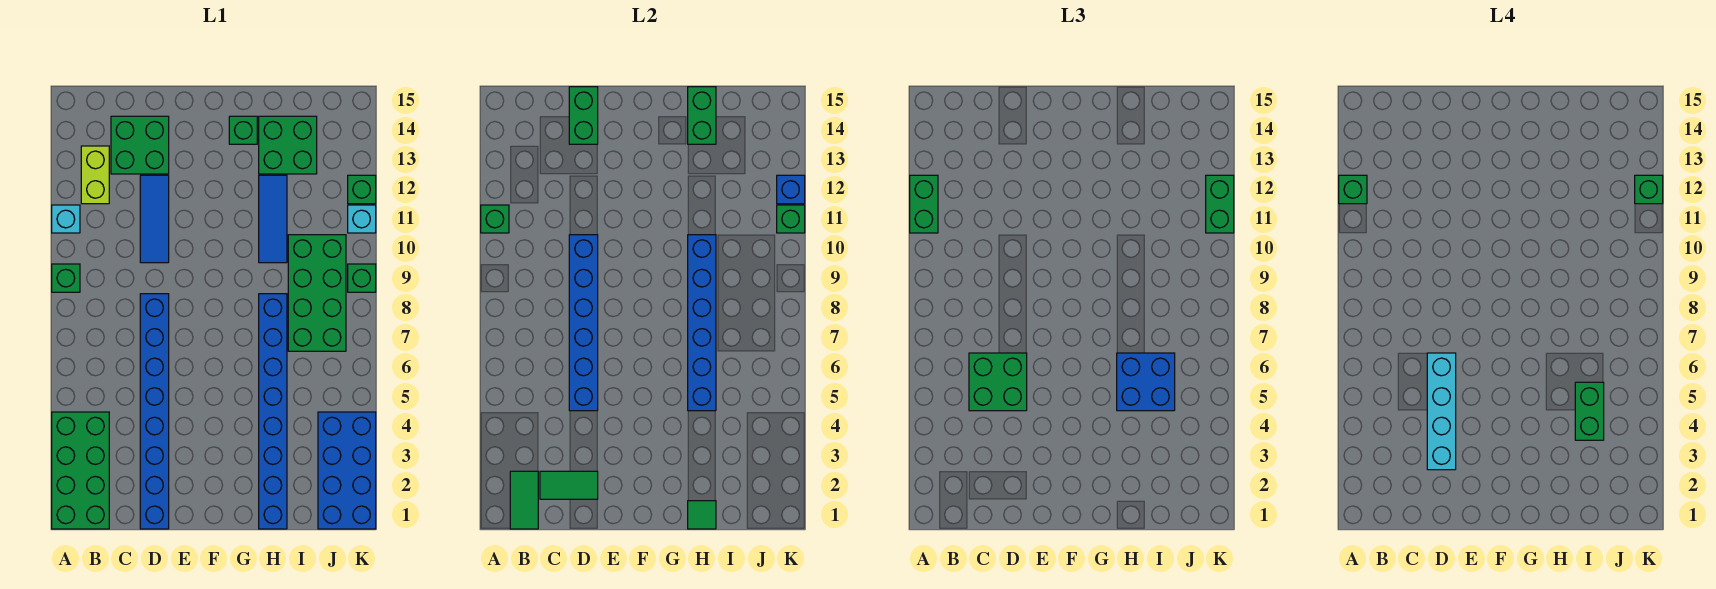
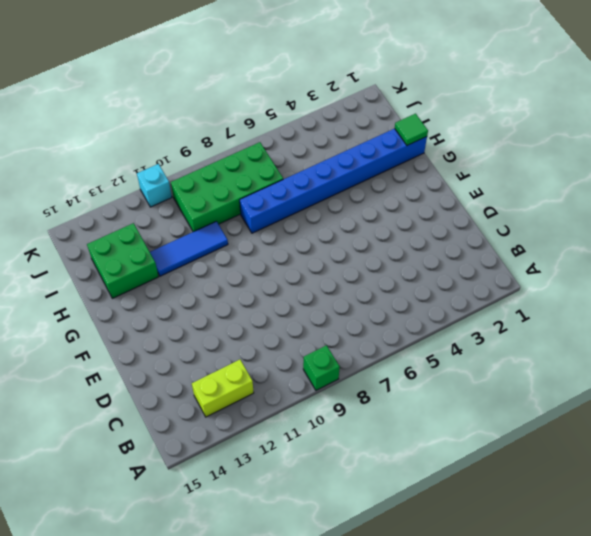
none -> green 2x4 brick [52,412,109,529]
none -> cyan 1x1 brick [52,205,80,233]
none -> green 2x2 brick [111,116,169,174]
none -> blue 1x8 brick [140,294,169,529]

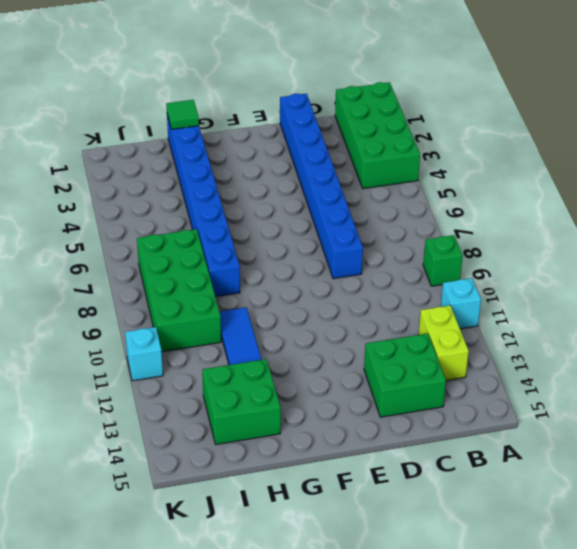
none -> blue 1x3 tile [140,175,169,263]
none -> green 1x1 brick [229,116,257,144]
none -> blue 2x4 brick [318,412,376,529]
none -> green 1x1 brick [348,264,376,292]

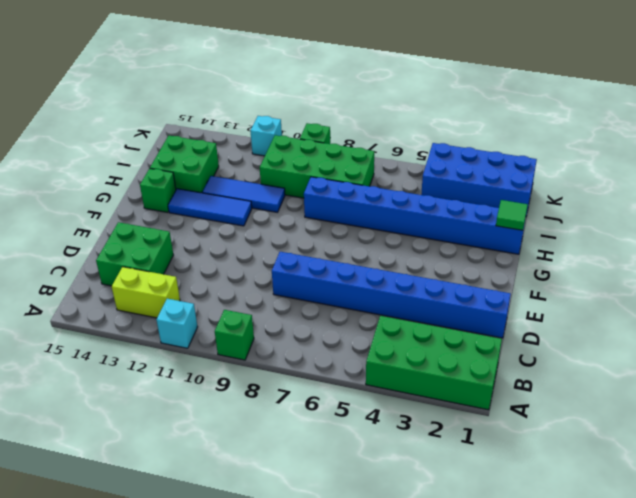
blue 1x3 tile [168,189,252,226] -> blue 1x3 tile moved to [140,175,169,263]
none -> green 1x1 brick [348,175,376,204]
none -> green 1x1 brick [481,205,509,233]
none -> green 1x2 tile [510,471,538,529]
none -> green 1x2 tile [540,471,598,499]

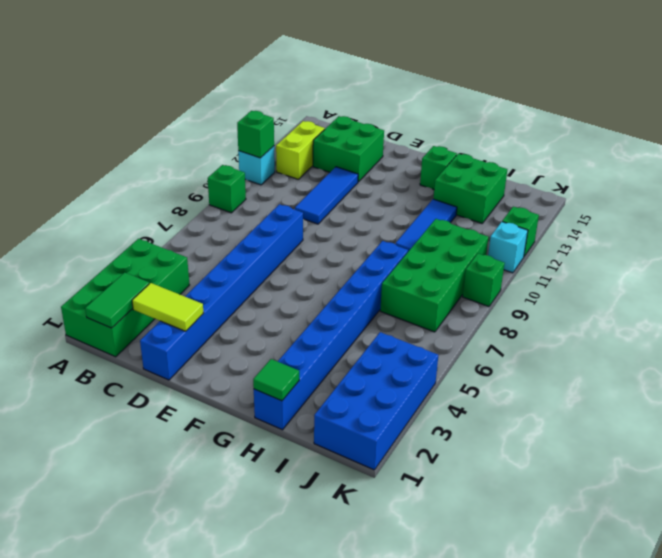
lime 1x2 tile [132,283,203,331] -> green 1x2 tile [540,471,598,499]
none -> blue 1x6 brick [569,235,598,411]
none -> green 1x2 brick [569,87,598,144]
none -> blue 1x6 brick [688,235,716,411]
none -> green 1x2 brick [688,87,716,144]

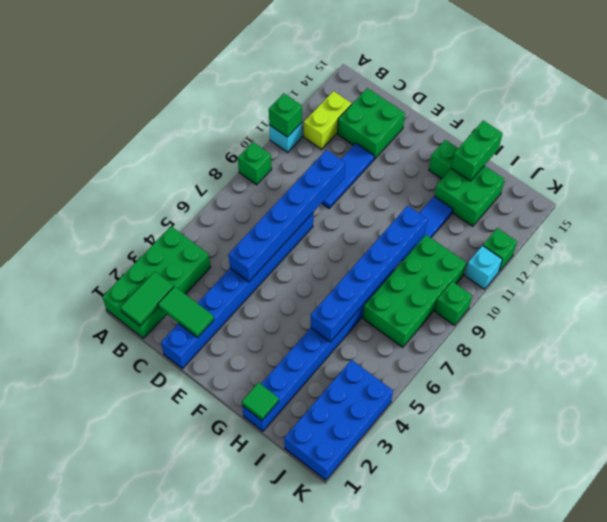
none -> green 1x2 brick [569,87,598,144]
none -> green 1x1 brick [777,205,805,233]
none -> blue 1x1 brick [777,175,805,204]
none -> green 1x2 brick [910,175,938,233]

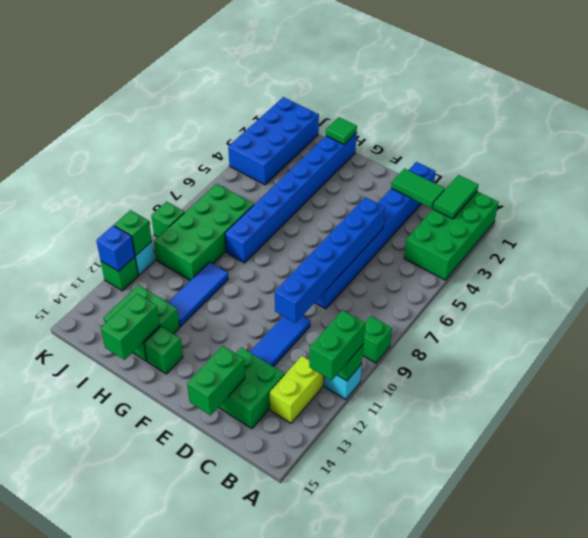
none -> blue 1x6 brick [688,235,716,411]
none -> green 2x2 brick [969,353,1027,411]
none -> blue 2x2 brick [1117,353,1175,411]
none -> green 1x2 brick [1206,175,1234,233]

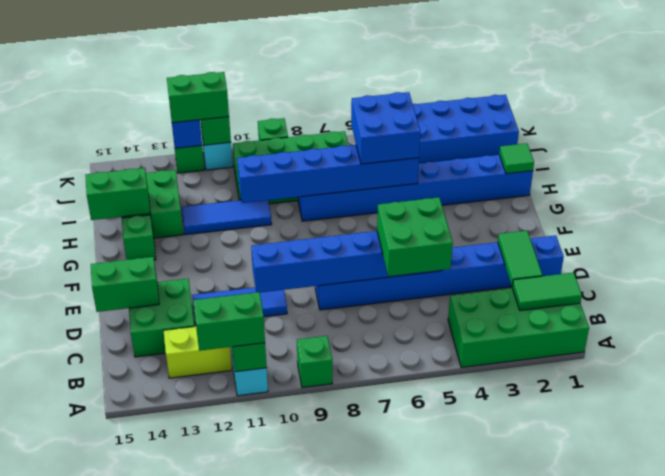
none -> green 1x1 brick [1339,175,1367,204]
none -> cyan 1x4 brick [1427,353,1456,470]
none -> green 1x2 brick [1575,382,1604,440]
none -> green 1x1 brick [1635,175,1663,204]

